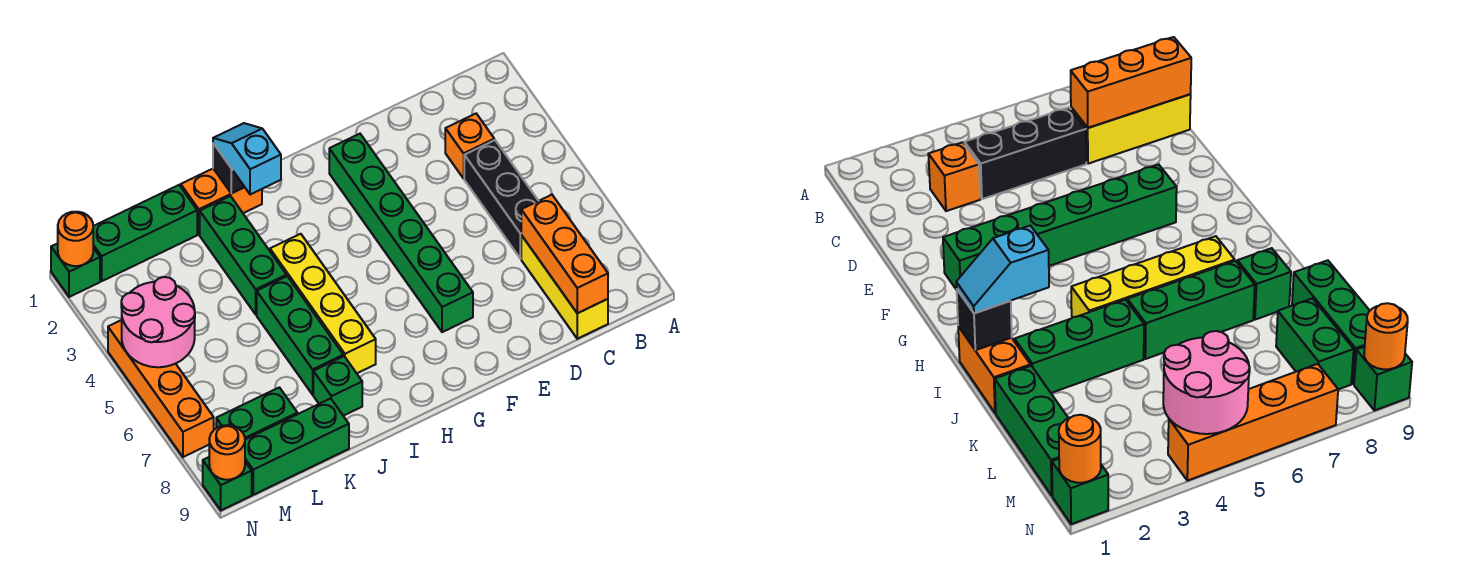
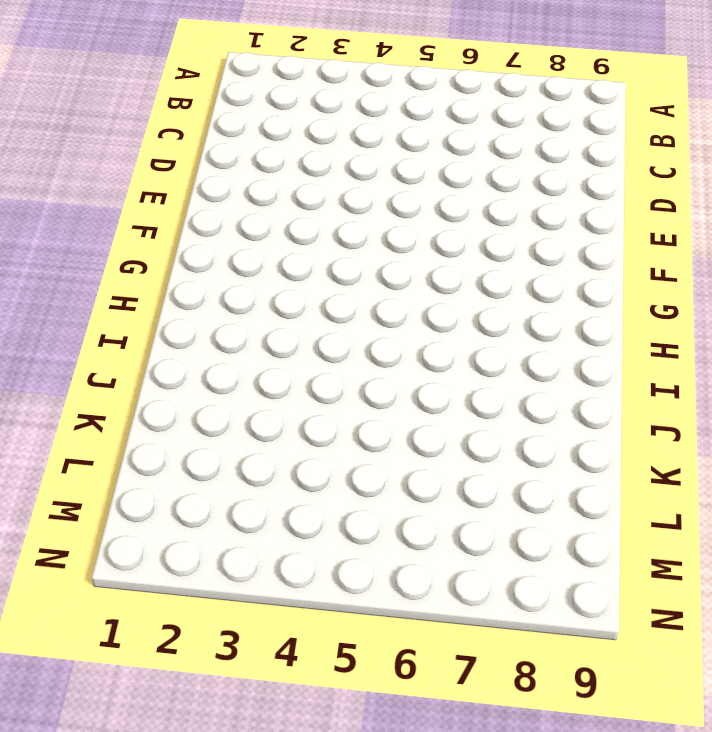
none -> orange 1x1 brick [445,114,494,178]
none -> black 1x3 brick [464,140,538,259]
none -> yellow 1x3 brick [521,235,608,339]

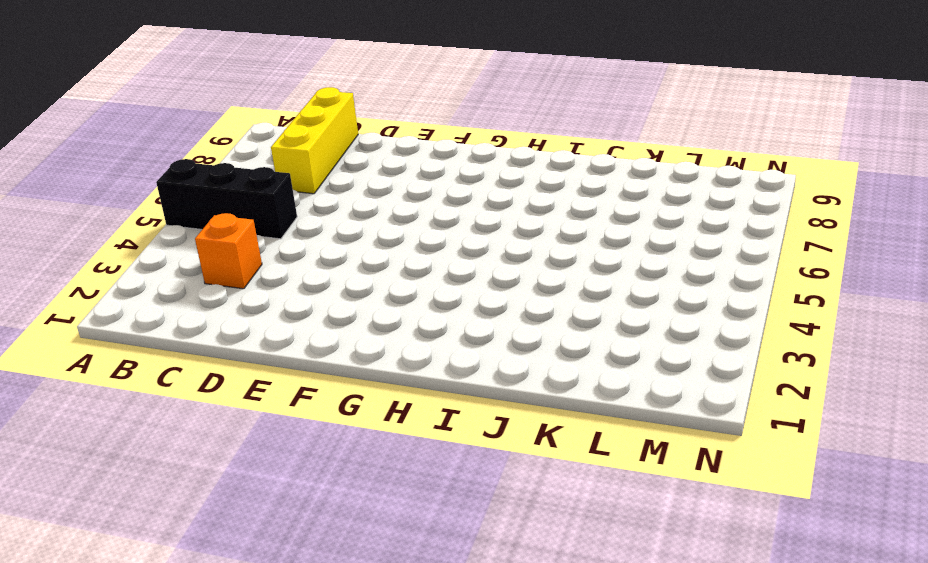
black 1x3 brick [156,159,297,239] -> black 1x3 brick turned to [464,140,538,259]
none -> green 1x6 brick [329,134,473,332]
none -> orange 1x2 brick [181,169,262,234]
none -> yellow 1x4 brick [270,234,376,373]

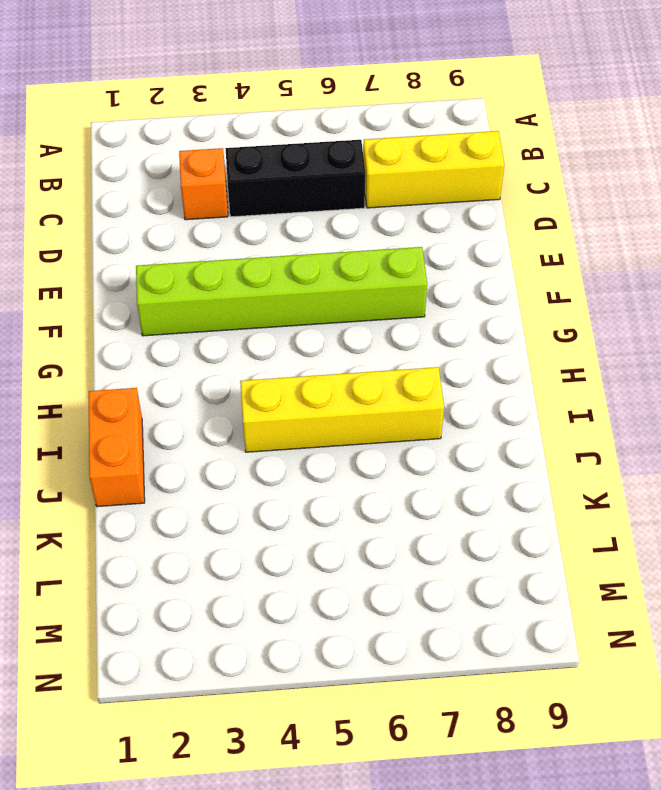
lime 1x6 brick [136,247,427,336] -> green 1x6 brick [329,134,473,332]
none -> green 1x3 brick [200,196,286,314]
none -> green 1x3 brick [257,276,343,395]
none -> green 1x1 brick [313,356,362,416]

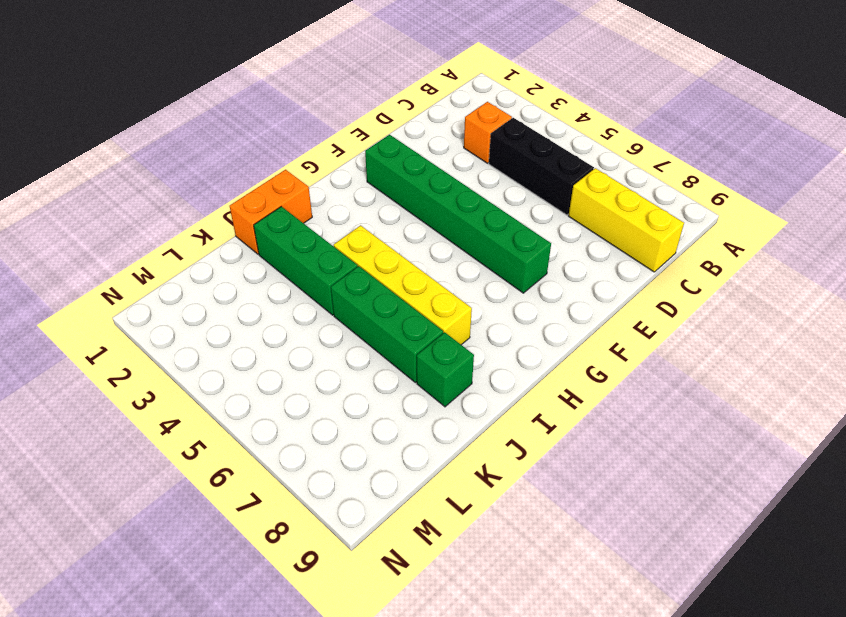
none -> green 1x3 brick [93,185,197,281]
none -> green 1x3 brick [245,398,349,495]
none -> green 1x2 brick [216,387,298,439]

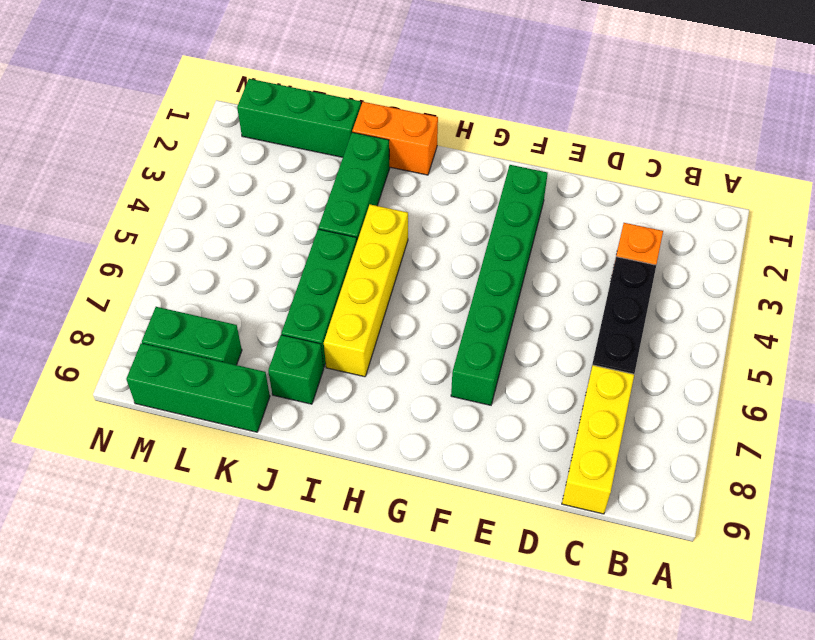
none -> green 1x1 brick [51,243,100,297]
none -> orange 1x4 brick [108,320,214,457]
none -> green 1x1 brick [203,457,252,510]

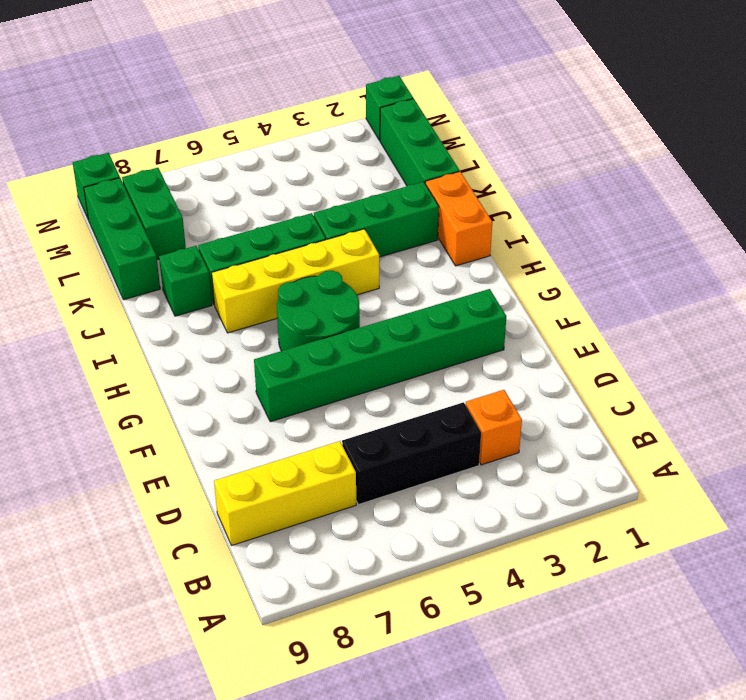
green 2x2 round brick [277,271,360,351] -> none
none -> orange 1x4 brick [108,320,214,457]
none -> orange 1x3 brick [521,195,608,313]
none -> black 1x1 brick [213,143,244,193]

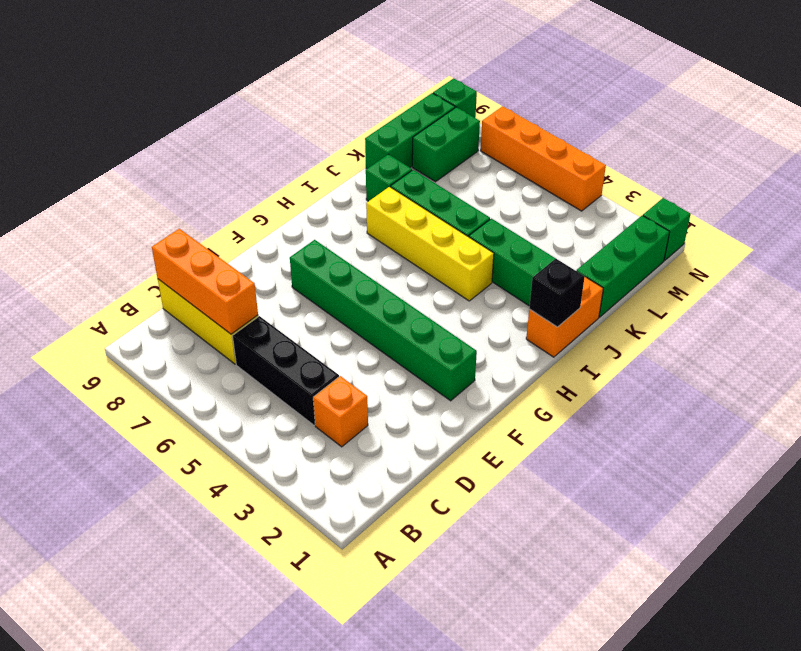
none -> pink 2x2 round brick [121,277,195,367]
none -> orange 1x1 round brick [58,212,93,266]
none -> orange 1x1 round brick [209,425,245,480]

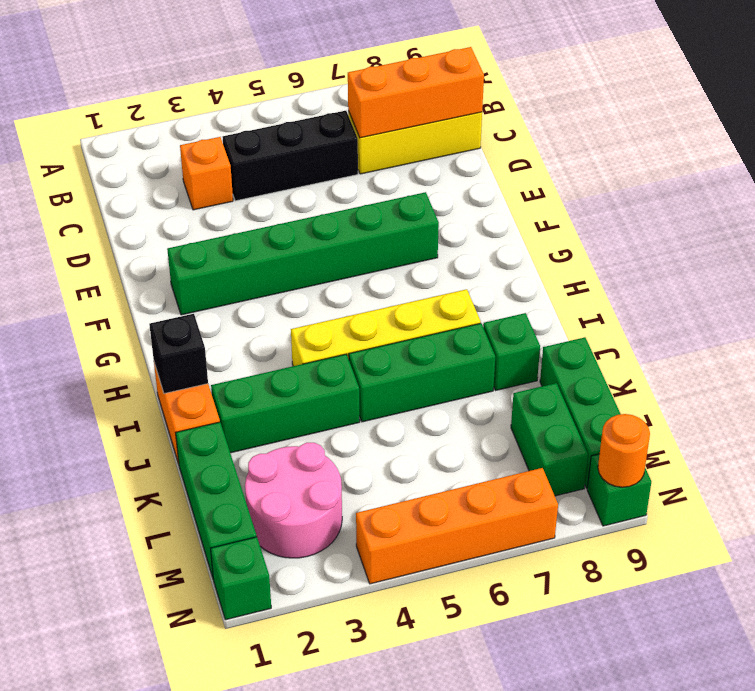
pink 2x2 round brick [245,443,342,558] -> pink 2x2 round brick moved to [121,277,195,367]
none -> orange 1x1 round brick [58,212,93,266]
none -> cyan 1x2 slope [213,123,281,195]

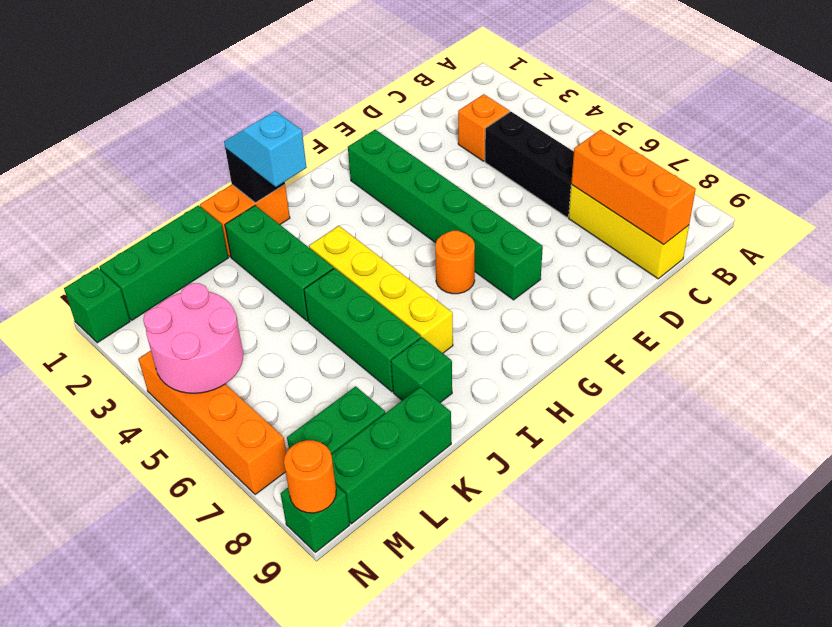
orange 1x1 round brick [435,231,475,294] -> orange 1x1 round brick moved to [58,212,93,266]

